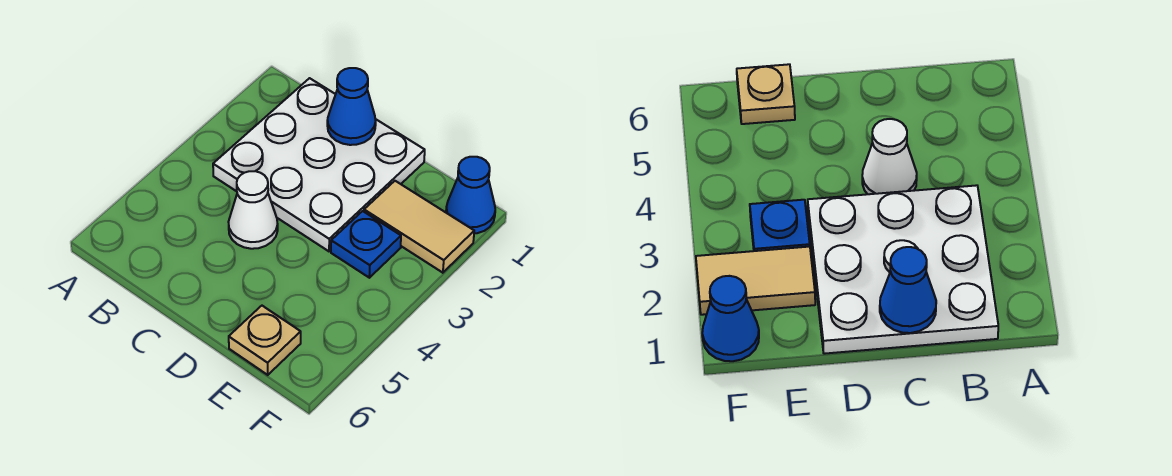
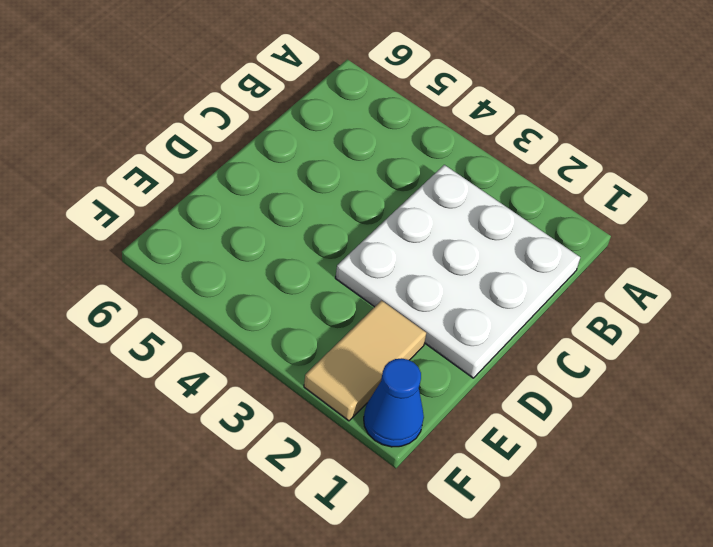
none -> white 1x1 cone [229,171,278,249]
none -> blue 1x1 plate [331,211,401,278]

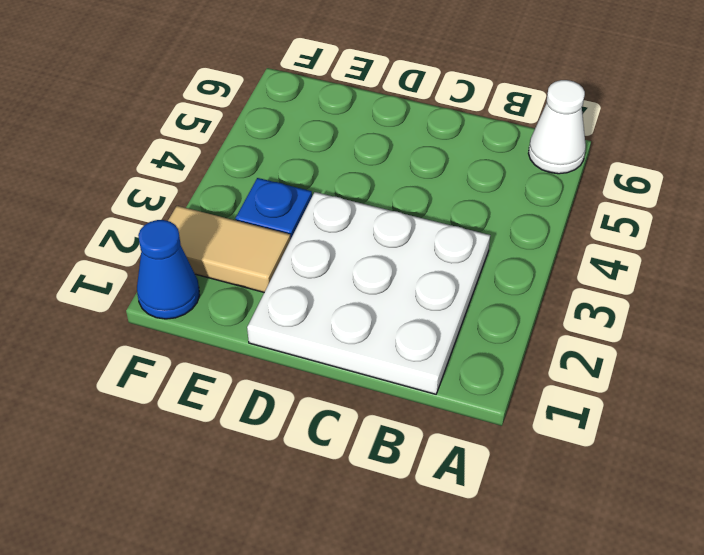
white 1x1 cone [528,80,586,174] -> white 1x1 cone moved to [229,171,278,249]
none -> tan 1x1 plate [229,306,301,375]
none -> blue 1x1 cone [327,68,376,145]

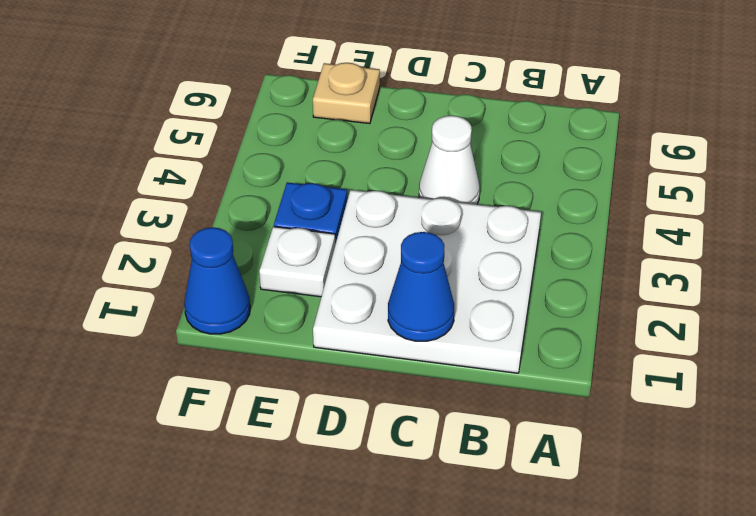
white 1x1 plate [259,227,335,297] -> tan 1x2 tile [364,181,474,273]

